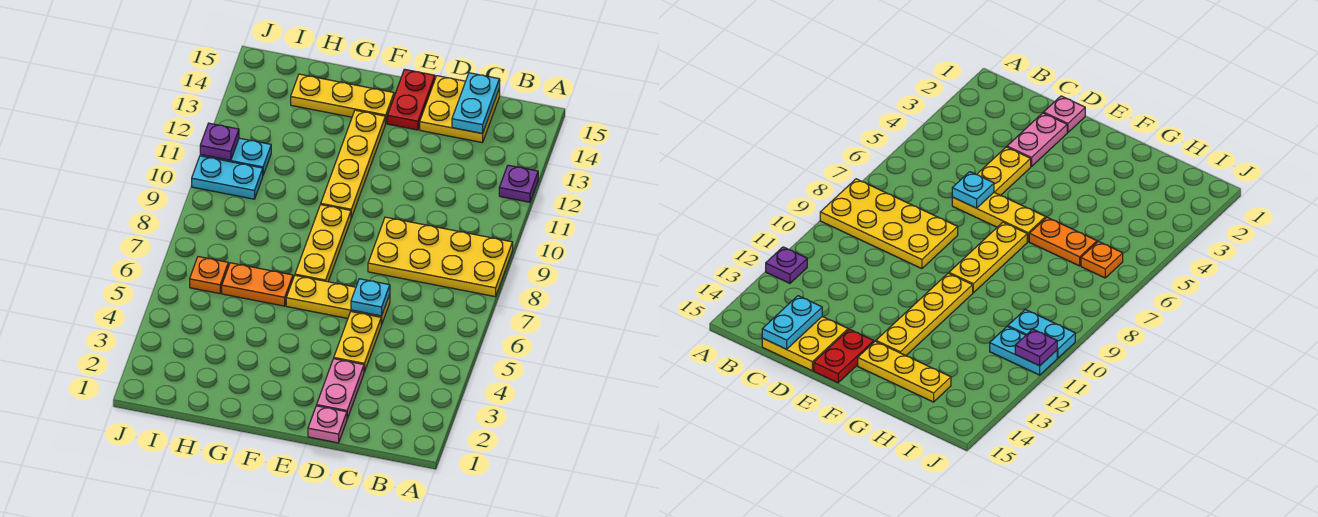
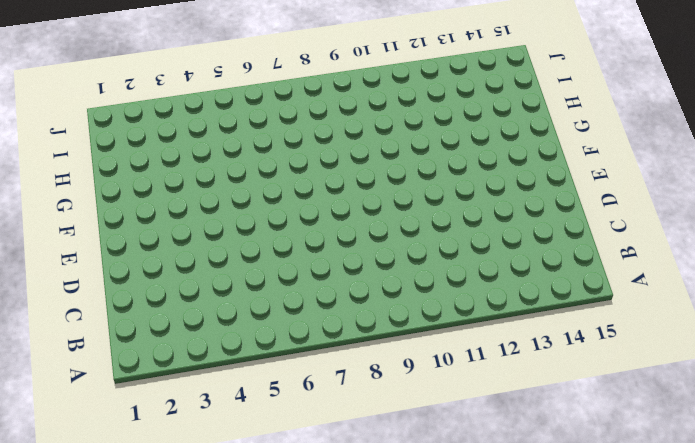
none -> yellow 2x4 plate [368,217,513,297]
none -> purple 1x1 plate [499,165,538,202]
none -> yellow 2x2 plate [420,76,500,143]

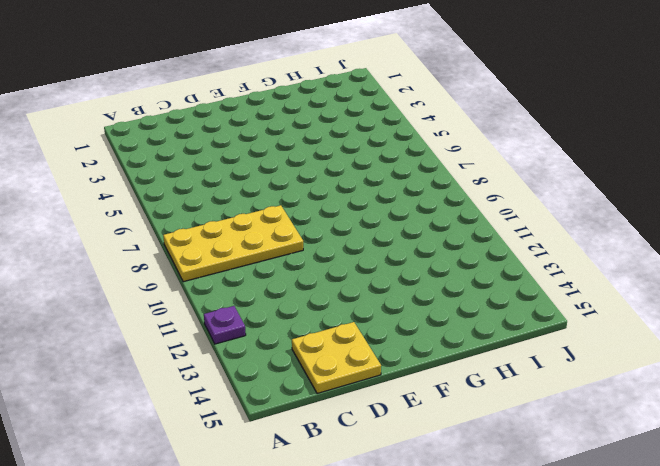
none -> pink 1x1 plate [308,406,347,443]
none -> pink 1x2 plate [317,359,364,419]
none -> yellow 1x2 plate [334,312,381,372]

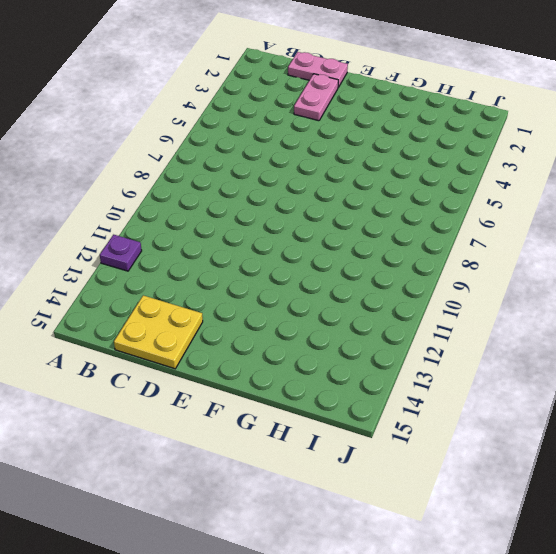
pink 1x2 plate [288,52,348,87] -> pink 1x1 plate [308,406,347,443]
none -> yellow 2x4 plate [368,217,513,297]
none -> yellow 1x2 plate [334,312,381,372]
none -> yellow 1x3 plate [286,275,390,325]

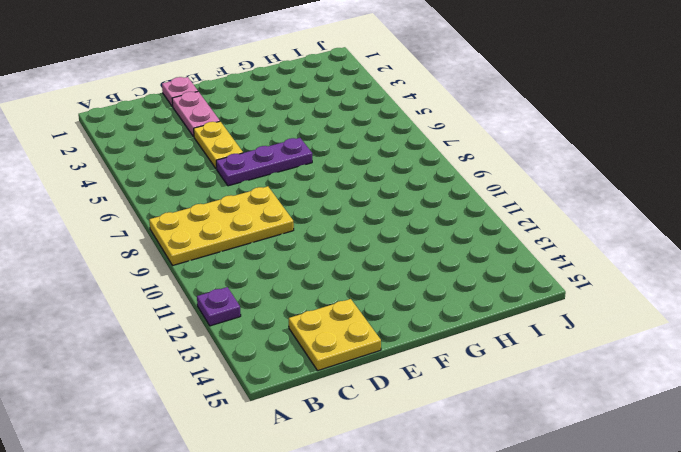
purple 1x3 plate [216,138,312,186] -> yellow 1x3 plate [286,275,390,325]
none -> red 1x2 plate [387,69,435,130]
none -> yellow 1x3 plate [295,205,351,282]
none -> yellow 1x4 plate [321,110,385,218]

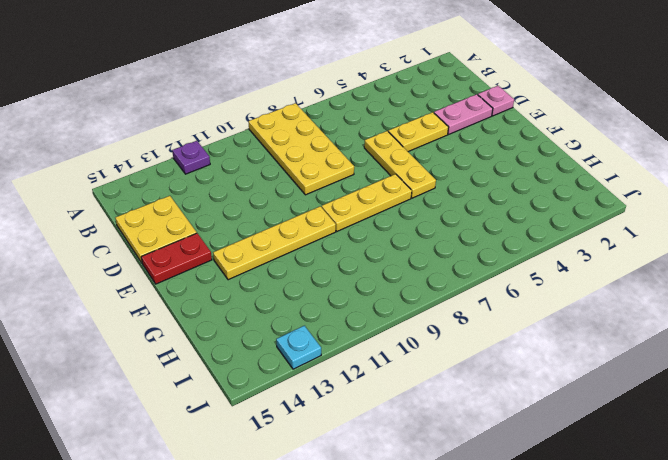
cyan 1x1 plate [276,326,321,369] -> cyan 1x1 plate moved to [351,279,390,316]
none -> yellow 1x3 plate [291,74,394,124]
none -> orange 1x2 plate [222,263,293,306]
none -> orange 1x1 plate [190,257,228,294]

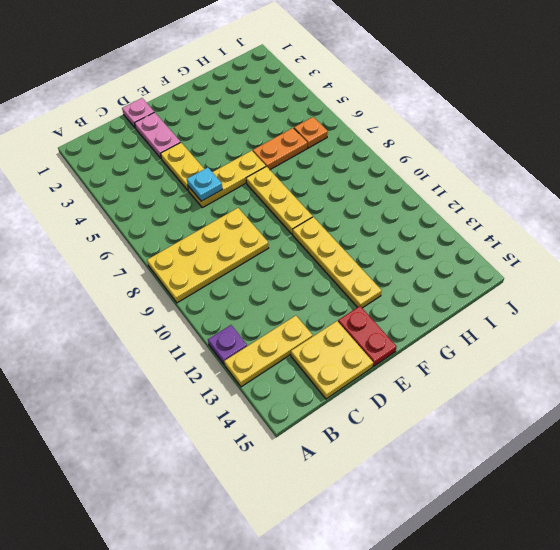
yellow 1x3 plate [224,316,313,387] -> yellow 1x3 plate moved to [291,74,394,124]
none -> cyan 1x2 plate [192,156,263,199]
none -> cyan 1x2 plate [200,138,271,175]
none -> cyan 1x2 plate [452,73,500,134]

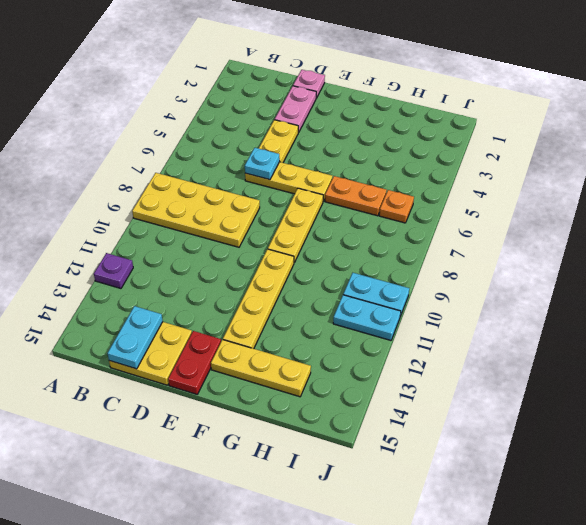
none -> purple 1x1 plate [200,123,239,160]

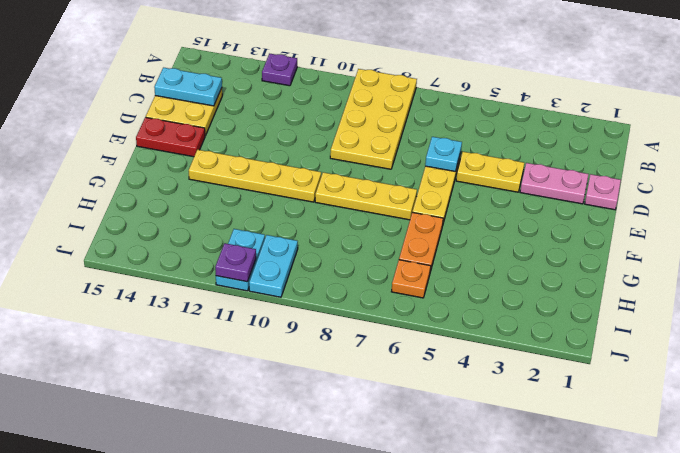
none -> yellow 1x3 plate [291,74,394,124]

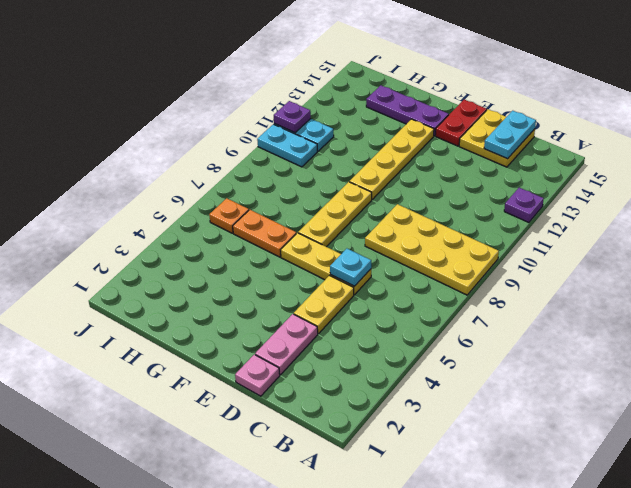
purple 1x3 plate [366,85,449,136] -> yellow 1x3 plate [291,74,394,124]

